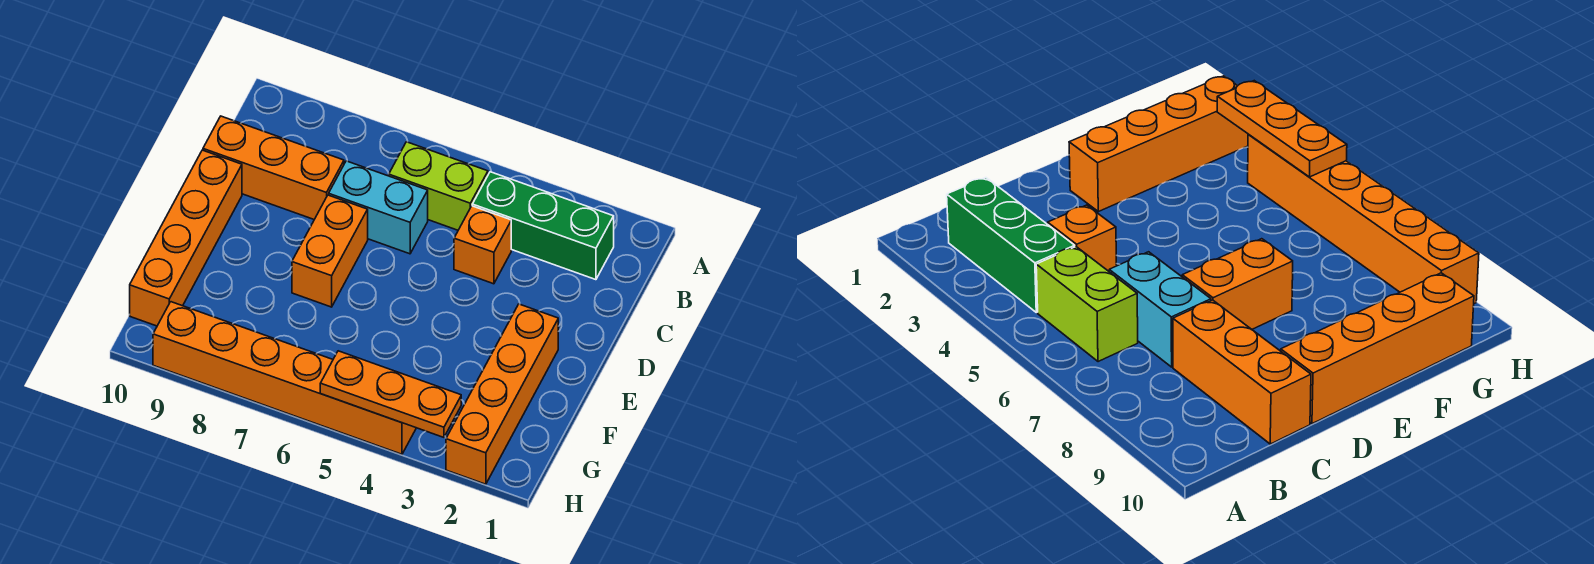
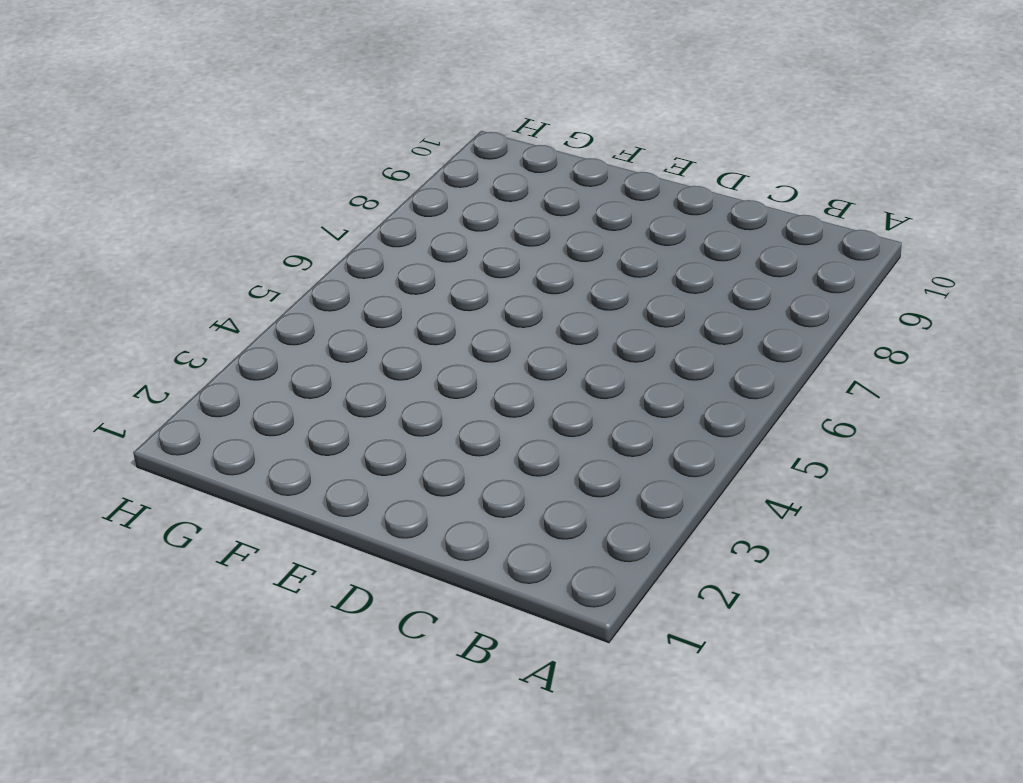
none -> green 1x3 brick [472,172,614,280]
none -> lime 1x2 brick [389,142,488,230]

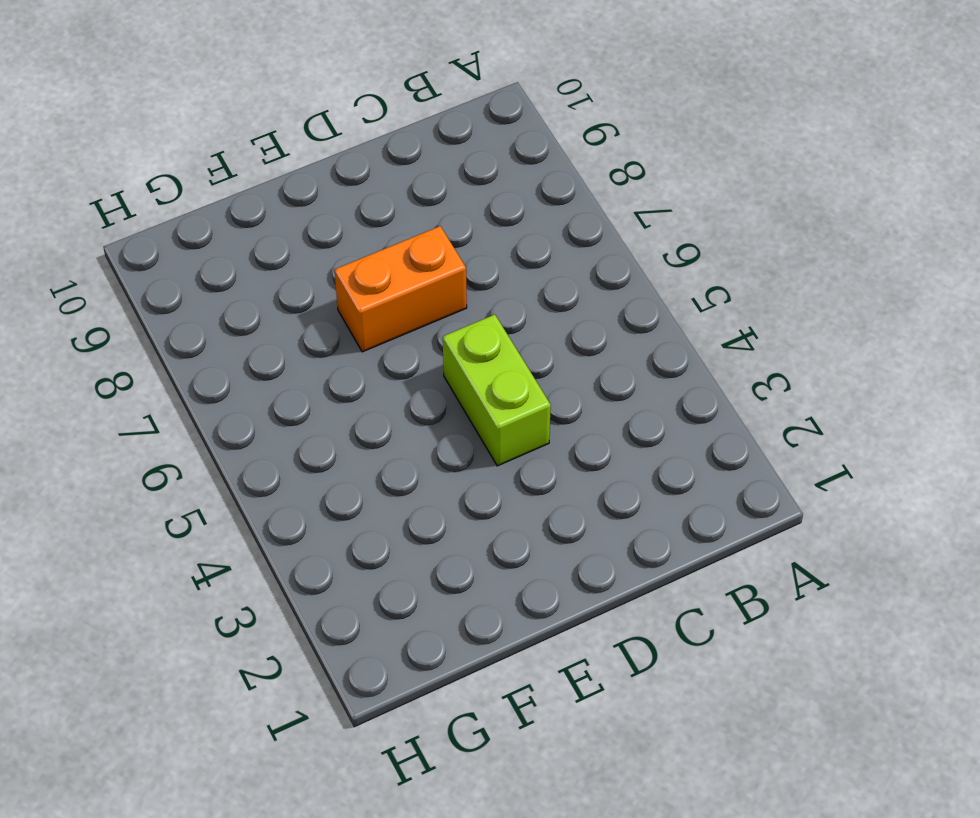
lime 1x2 brick [443,315,551,466] -> lime 1x2 brick moved to [389,142,488,230]
none -> green 1x3 brick [472,172,614,280]
none -> orange 1x1 brick [454,206,511,284]

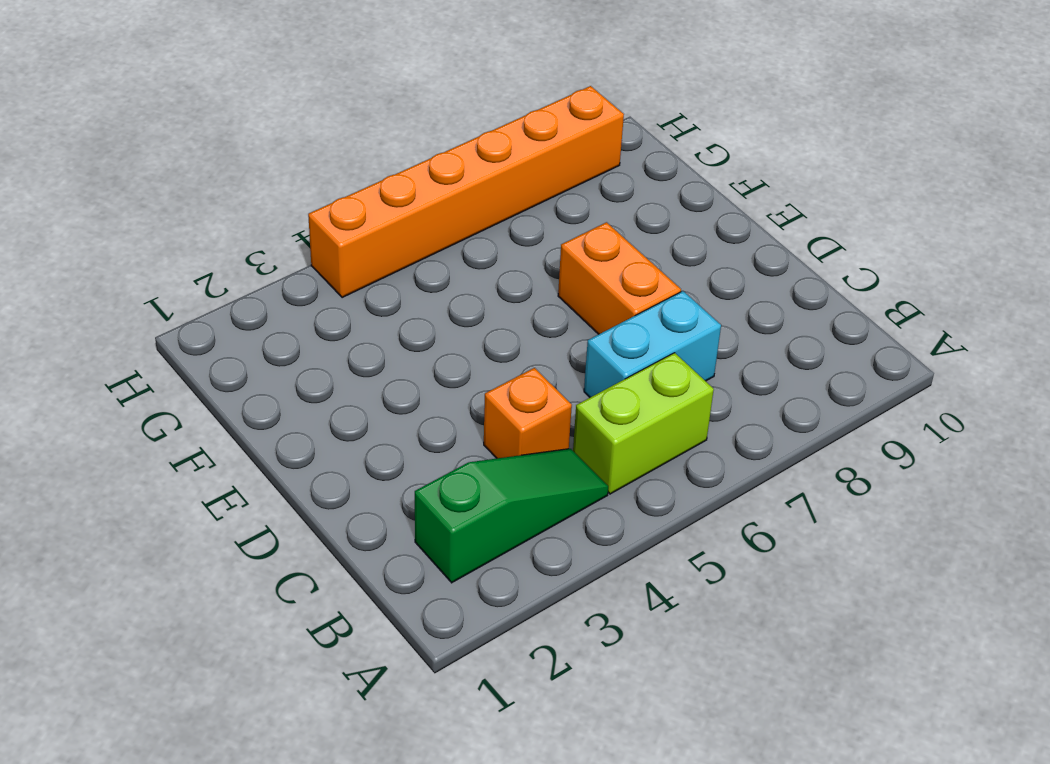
green 1x3 slope [415,449,608,583] -> green 1x3 brick [472,172,614,280]
none -> orange 1x3 brick [203,116,344,219]
none -> orange 1x4 brick [130,150,242,326]

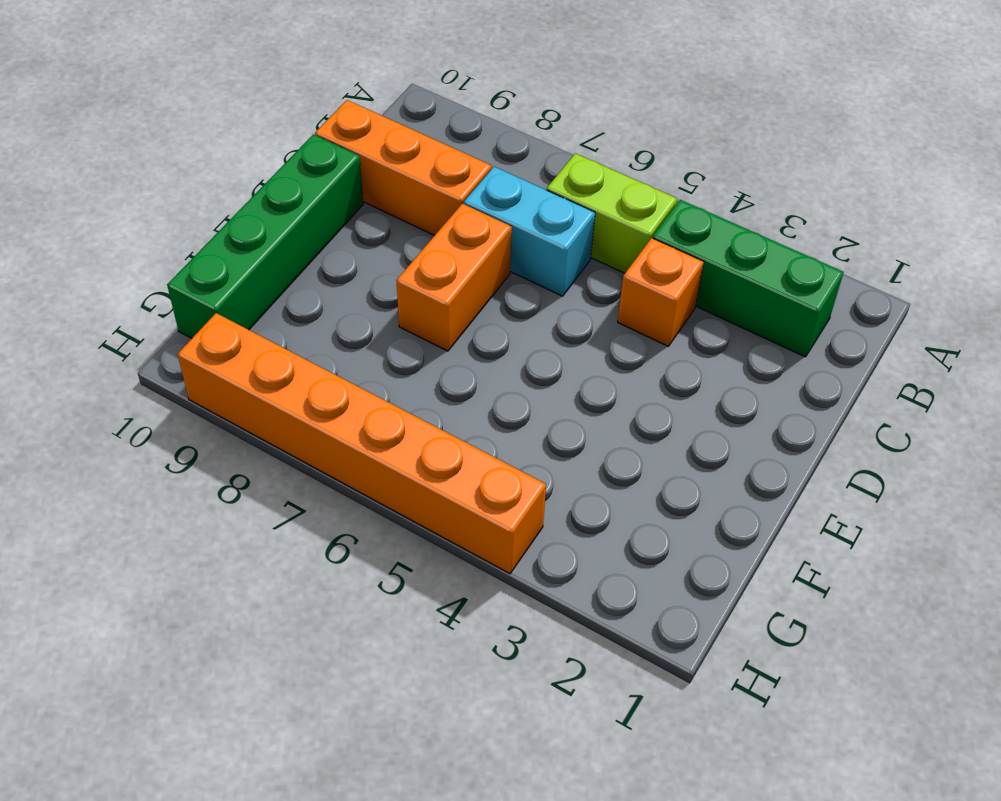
green 1x4 brick [167,134,363,338] -> orange 1x4 brick [130,150,242,326]
none -> orange 1x4 brick [446,304,558,484]
none -> orange 1x3 plate [320,351,461,437]

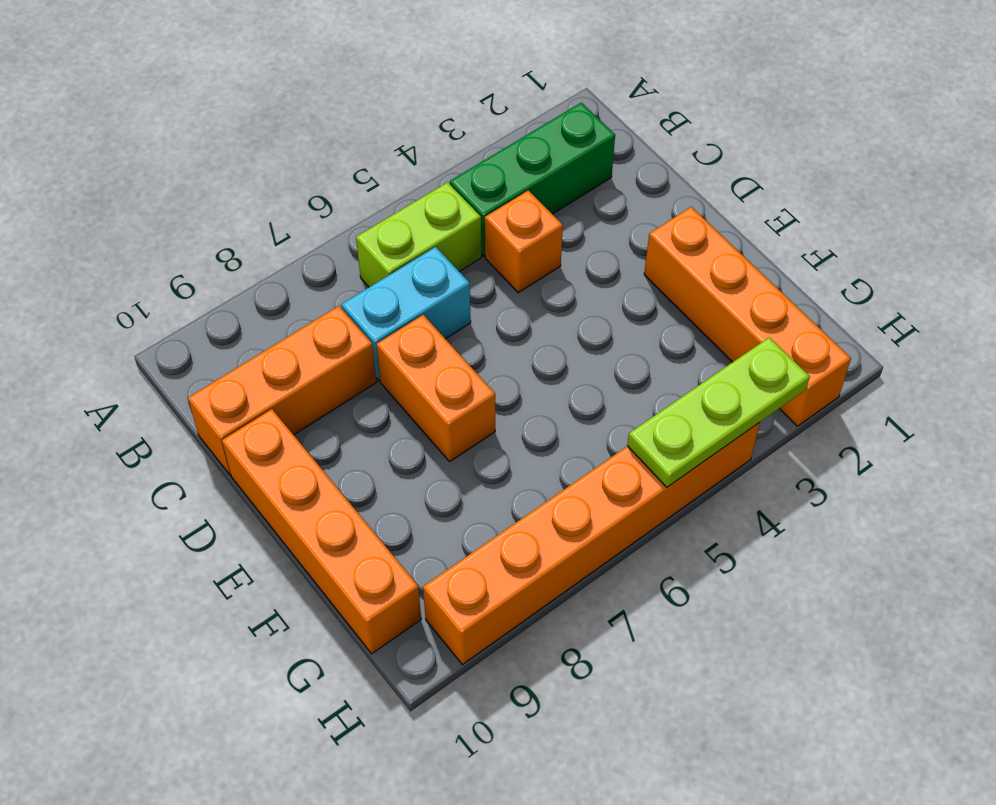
lime 1x3 plate [627,337,810,487] -> orange 1x3 plate [320,351,461,437]

